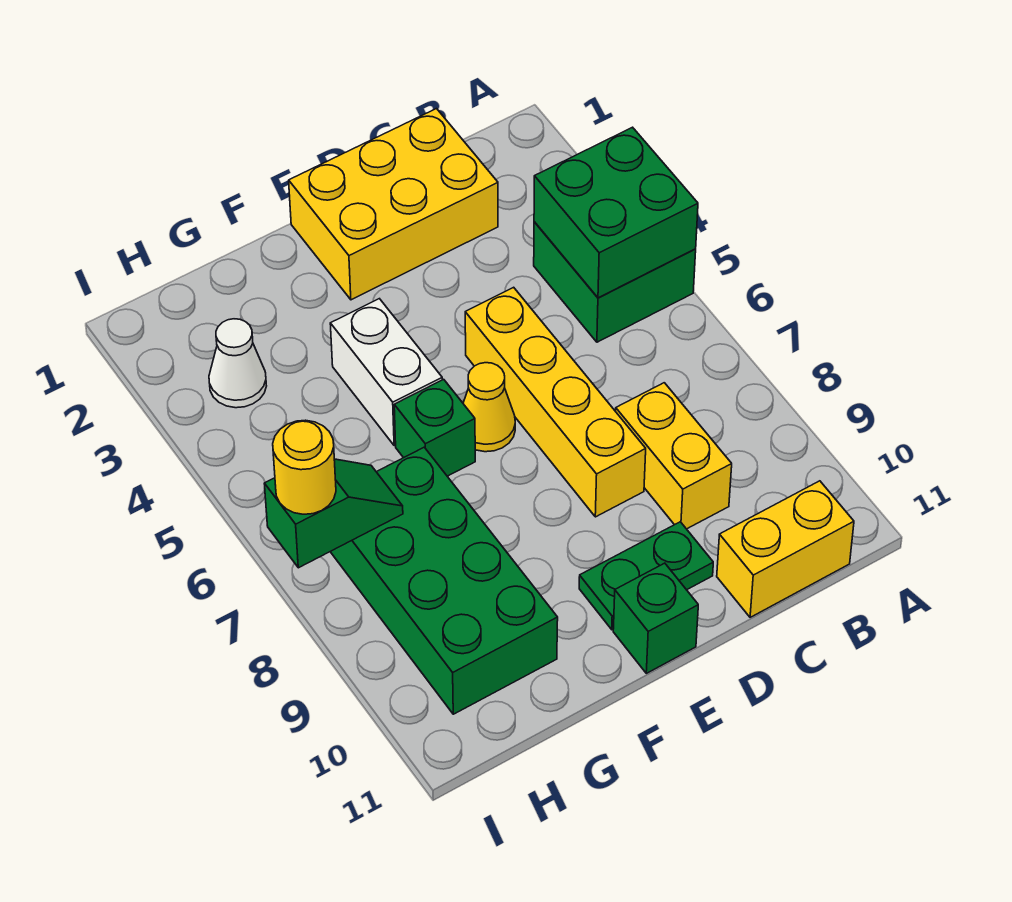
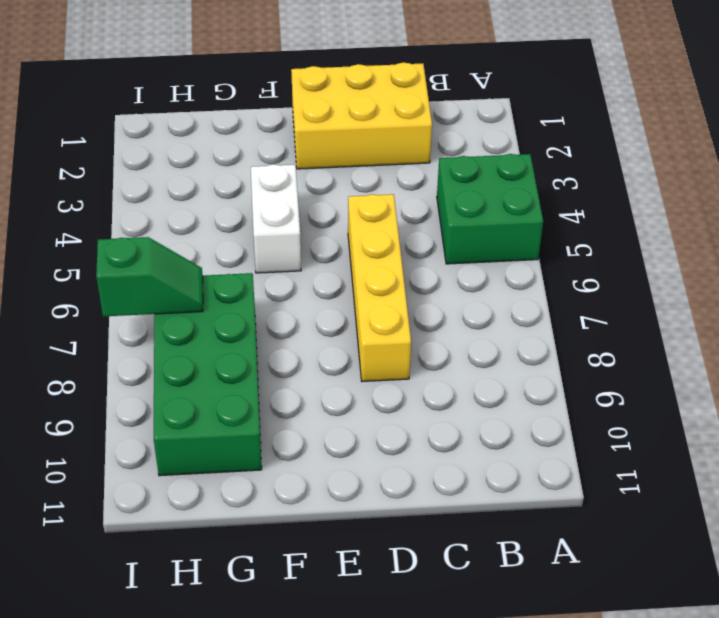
none -> yellow 1x2 brick [717,481,854,617]
none -> yellow 1x2 brick [616,383,732,529]
none -> green 1x2 plate [579,522,713,629]

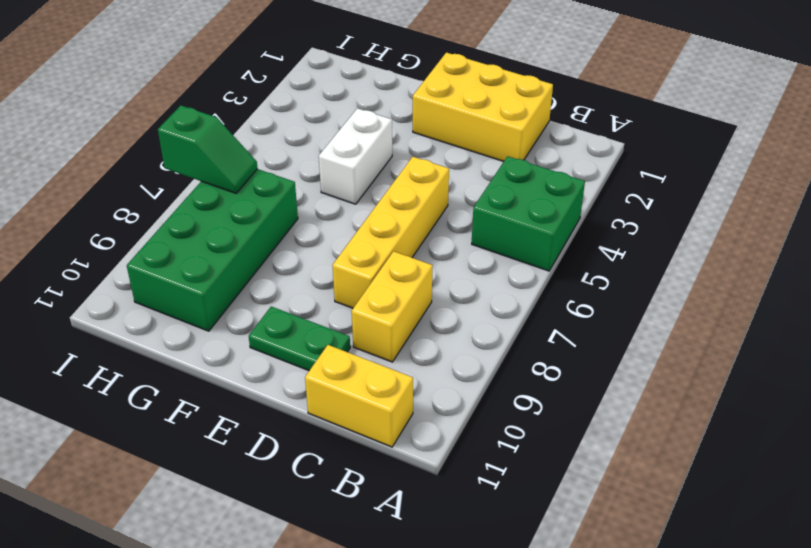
none -> yellow 1x1 cone [463,363,515,452]
none -> green 1x1 brick [613,563,698,673]
none -> green 1x1 brick [394,379,475,476]

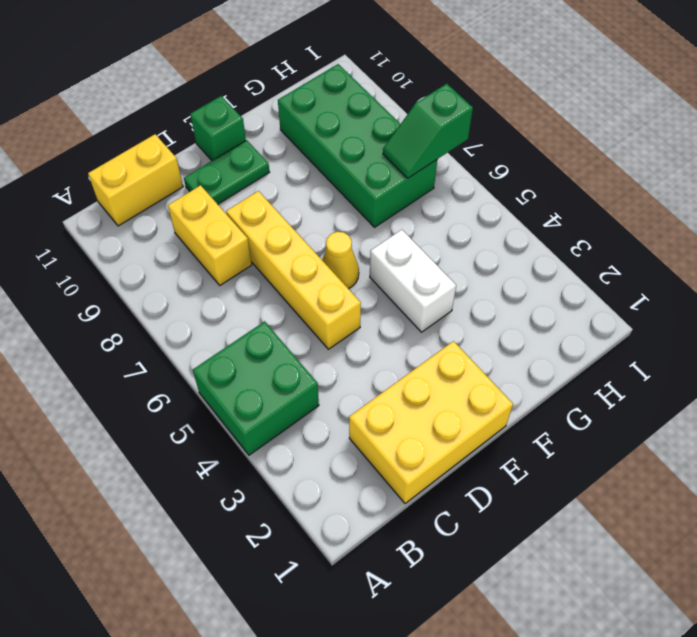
none -> green 1x1 brick [394,379,475,476]
none -> white 1x1 cone [209,319,266,408]
none -> green 2x2 brick [534,127,698,298]

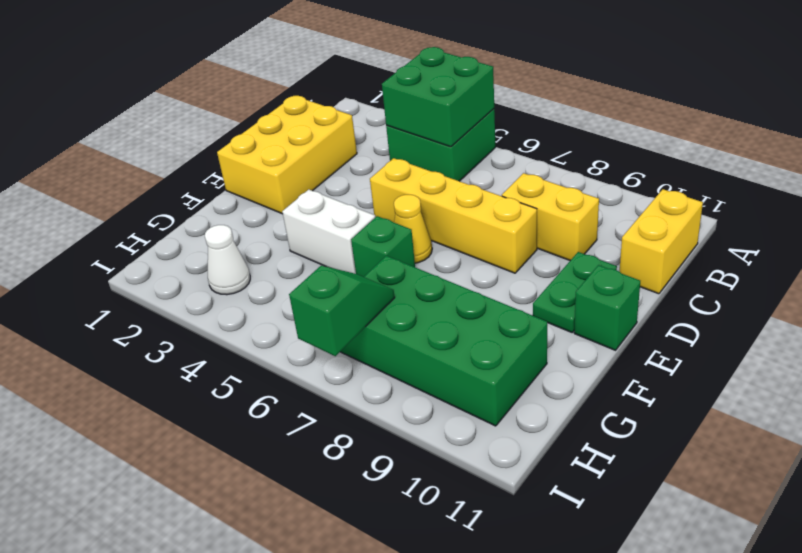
none -> yellow 1x1 round brick [273,420,336,514]

